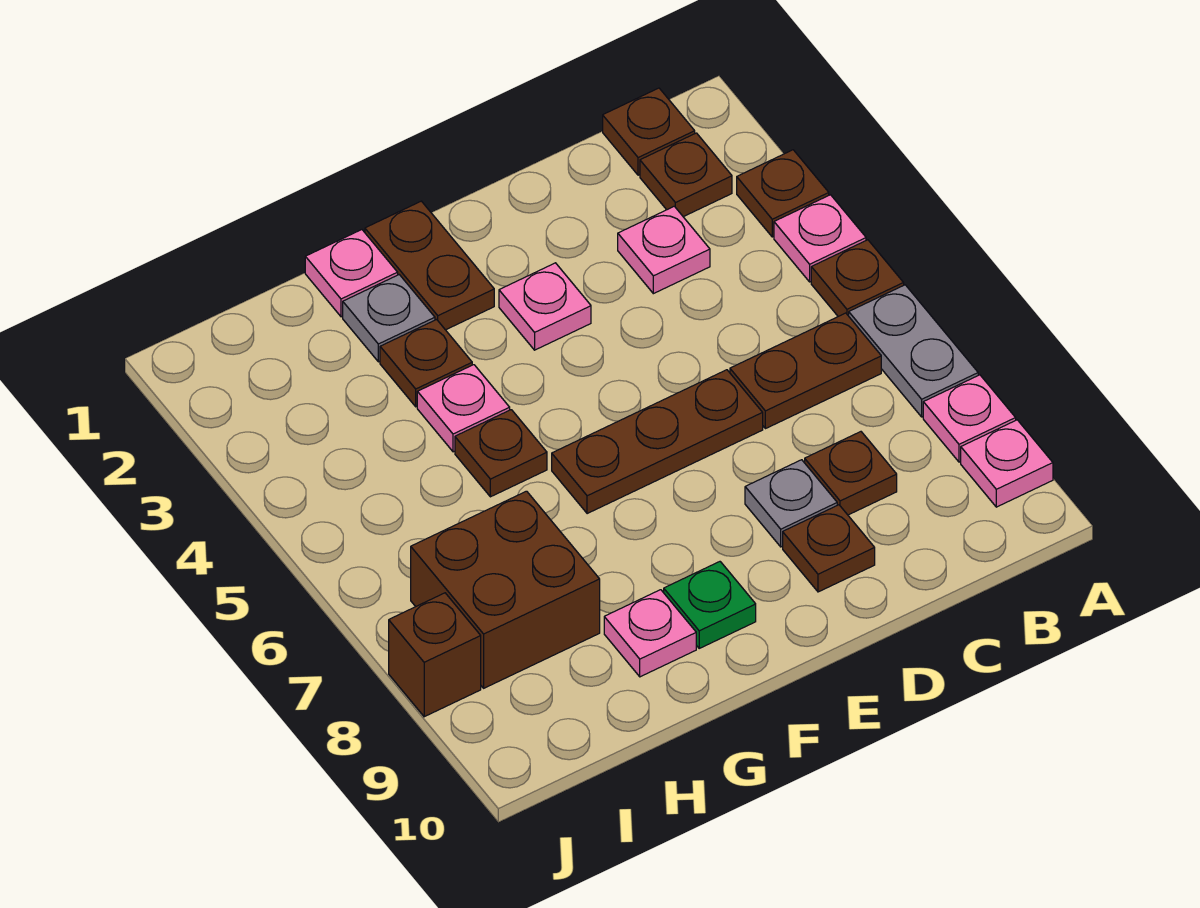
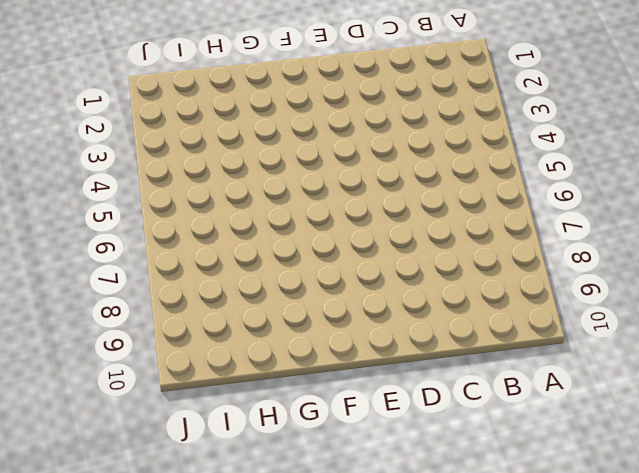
none -> brown 1x1 plate [737,150,829,237]
none -> pink 1x1 plate [774,195,866,282]
none -> brown 1x1 plate [811,240,904,316]

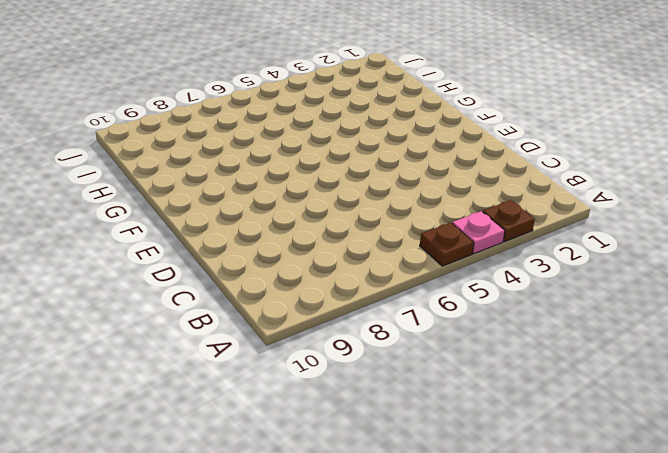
none -> grey 1x2 plate [849,285,978,417]
none -> pink 1x1 plate [923,375,1016,462]
none -> pink 1x1 plate [961,420,1053,507]

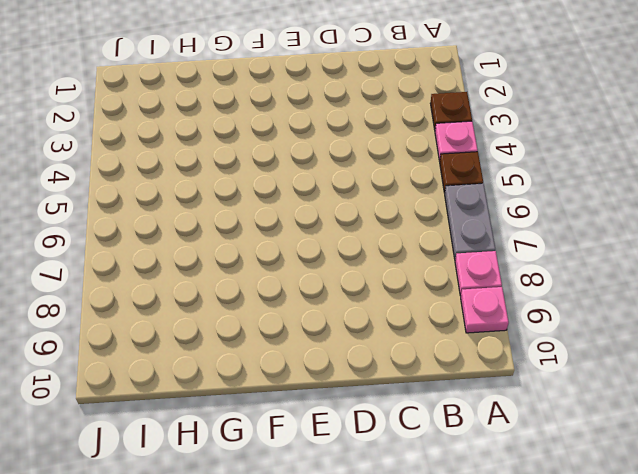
none -> brown 1x1 plate [603,88,695,175]
none -> brown 1x1 plate [640,133,732,217]
none -> brown 1x2 plate [730,313,881,429]

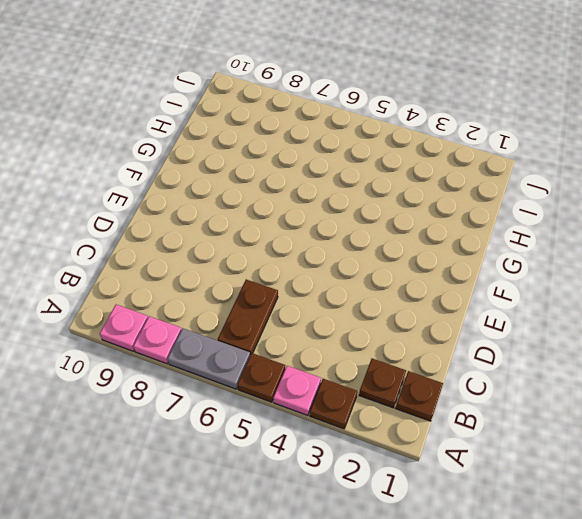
none -> pink 1x1 plate [618,206,710,294]
none -> brown 1x1 plate [805,432,897,515]
none -> brown 1x3 plate [552,370,763,514]

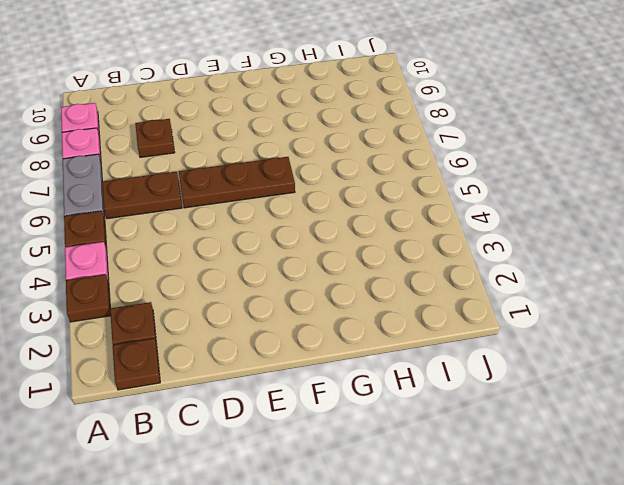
none -> pink 1x1 plate [618,206,710,294]
none -> grey 1x1 plate [745,460,837,547]
none -> brown 1x1 plate [783,505,875,592]

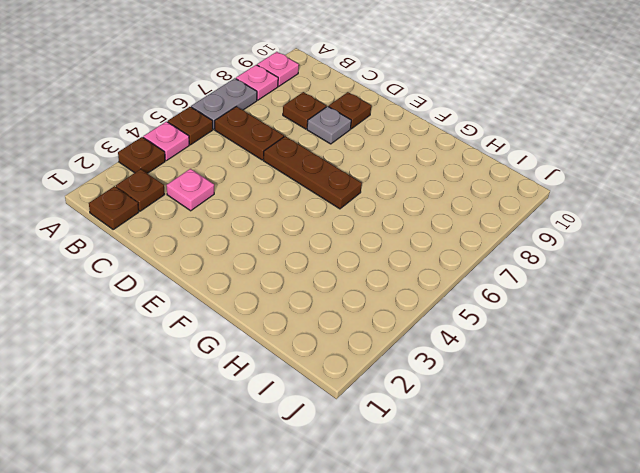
none -> pink 1x1 plate [499,263,591,350]
none -> brown 1x2 plate [365,201,494,330]
none -> green 1x1 plate [664,562,756,648]

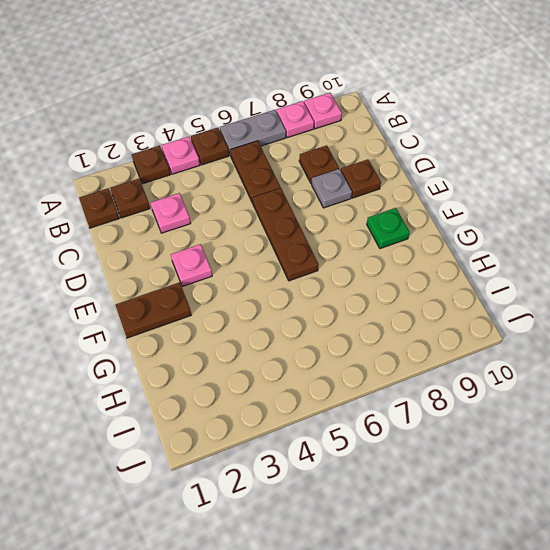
none -> pink 1x1 plate [305,230,398,317]
none -> grey 1x1 plate [343,275,435,362]
none -> brown 1x1 plate [380,320,472,407]

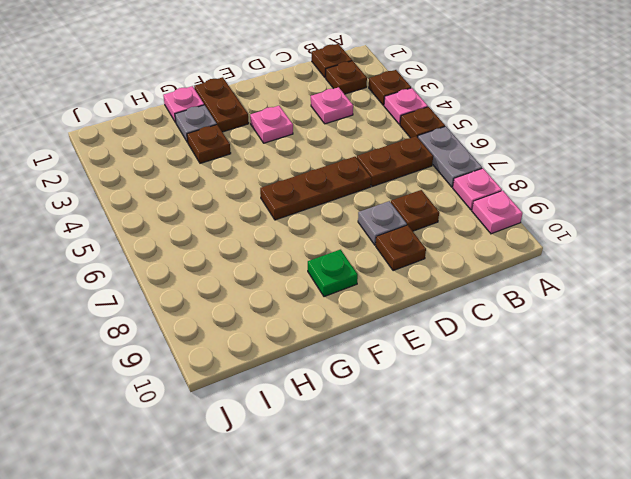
none -> pink 1x1 plate [417,365,510,452]
none -> brown 1x1 plate [455,410,547,497]
none -> pink 1x1 plate [604,590,696,677]

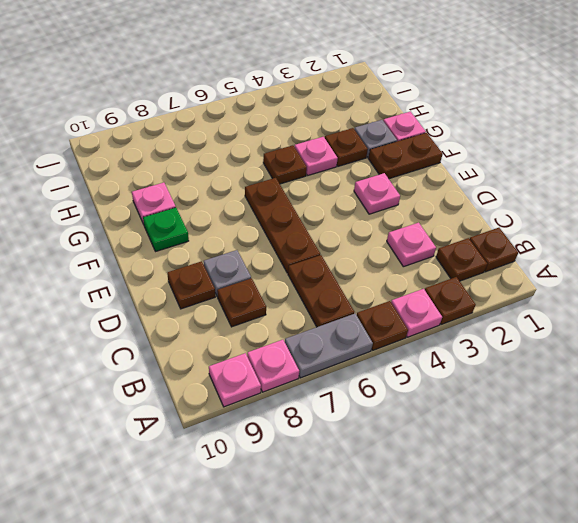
none -> brown 2x2 brick [411,491,600,688]
none -> brown 1x1 brick [389,593,481,717]

